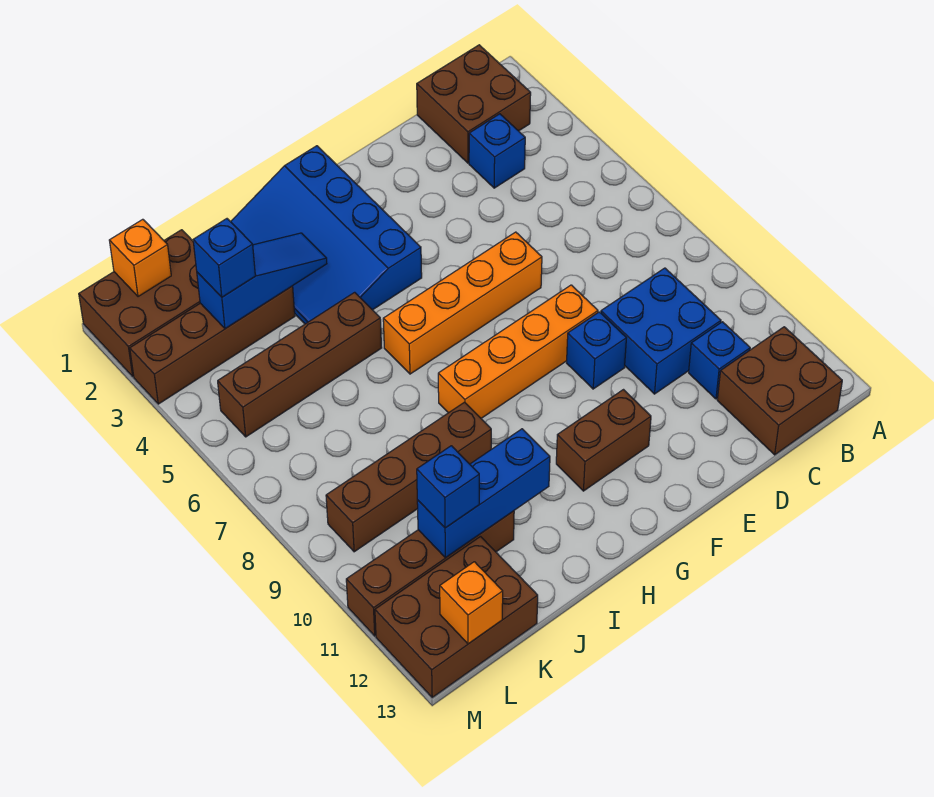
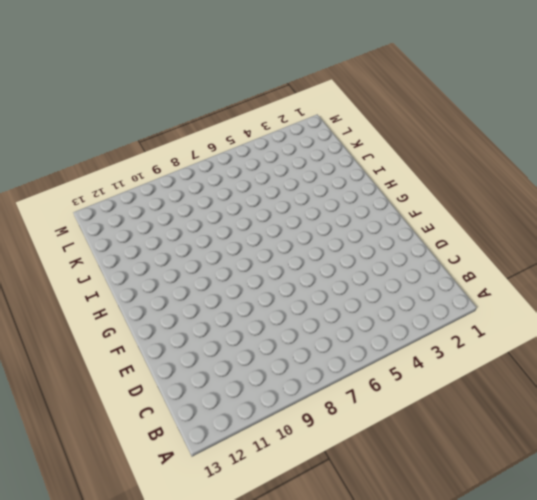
none -> brown 2x2 brick [417,45,531,163]
none -> brown 2x2 brick [717,327,842,455]
none -> blue 1x1 brick [469,114,525,188]

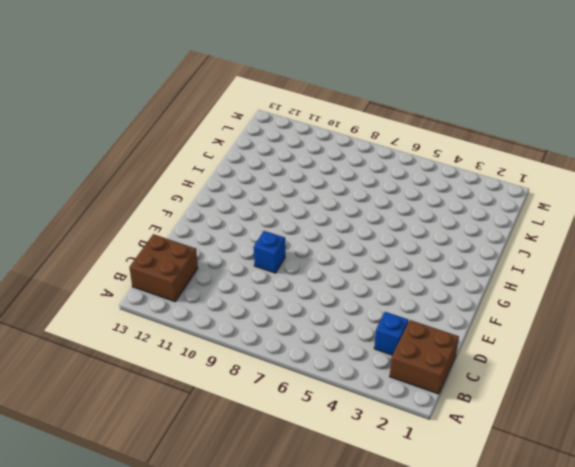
none -> blue 2x2 brick [601,268,721,394]
none -> blue 1x1 brick [689,322,750,399]
none -> orange 1x4 brick [383,232,542,374]

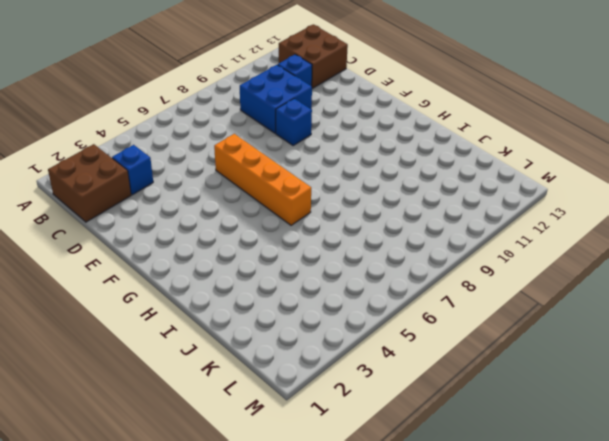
none -> orange 1x4 brick [438,285,598,418]
none -> brown 1x2 brick [556,390,651,491]
none -> blue 3x4 slope [231,146,422,324]

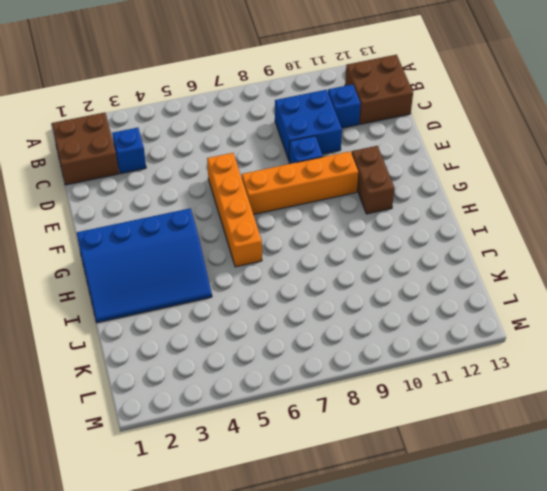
orange 1x4 brick [242,151,358,215] -> orange 1x4 brick turned to [438,285,598,418]
none -> brown 1x4 brick [218,292,382,437]
none -> brown 1x4 brick [326,402,491,552]
none -> brown 1x4 brick [130,286,295,404]

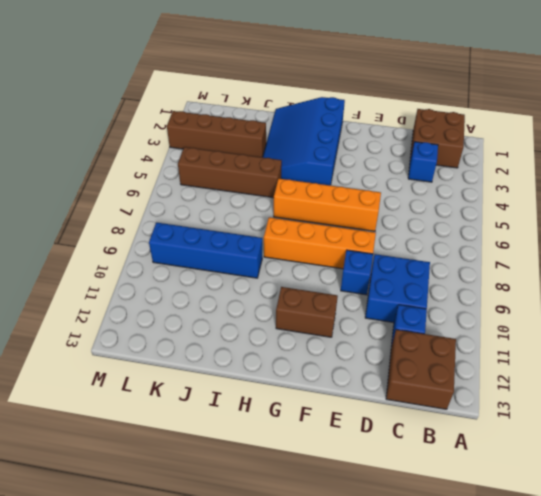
blue 1x4 brick [149,223,262,278] -> brown 1x4 brick [326,402,491,552]
none -> brown 1x4 brick [346,511,514,636]
none -> brown 2x3 brick [79,230,200,376]
none -> brown 2x3 brick [375,537,538,697]

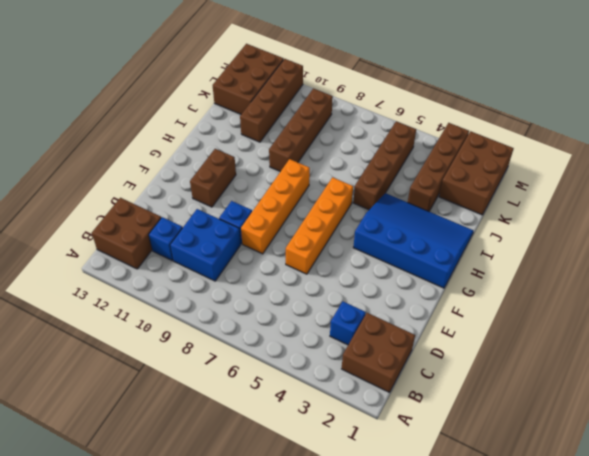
none -> blue 1x3 slope [197,233,327,329]
none -> blue 1x3 brick [417,429,550,558]
none -> orange 1x1 brick [109,219,171,297]

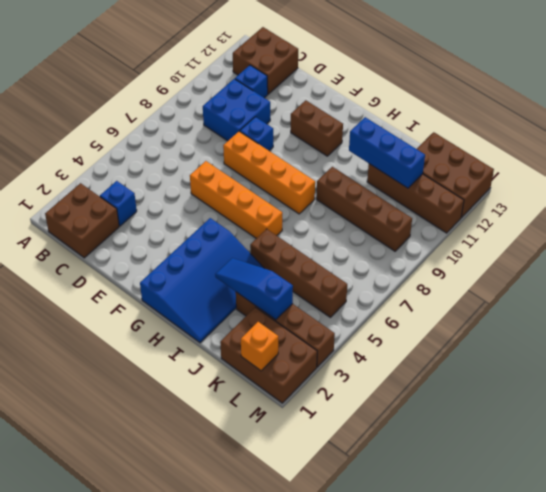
none -> orange 1x1 brick [440,562,503,644]
none -> blue 1x1 brick [193,219,255,297]
none -> blue 1x1 brick [417,446,479,528]

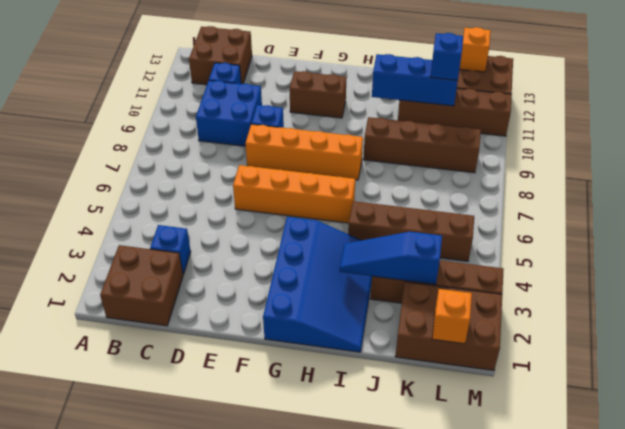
none -> blue 1x1 brick [193,219,255,297]

